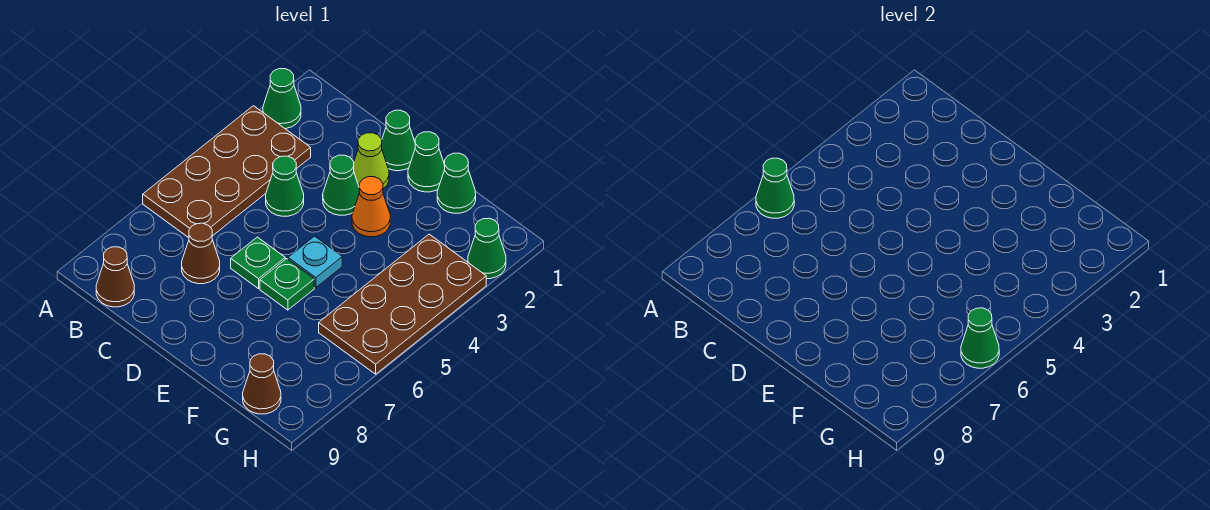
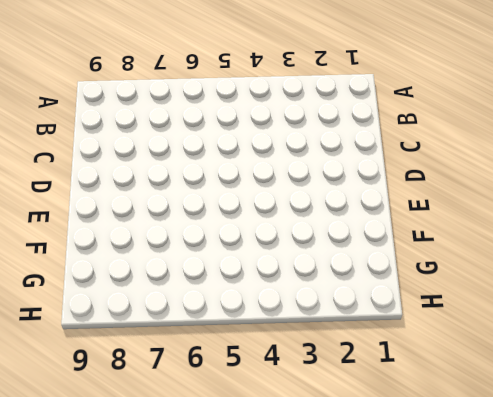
none -> green 1x1 cone [263,69,301,129]
none -> brown 2x4 plate [143,106,311,238]
none -> brown 1x1 cone [96,247,134,307]

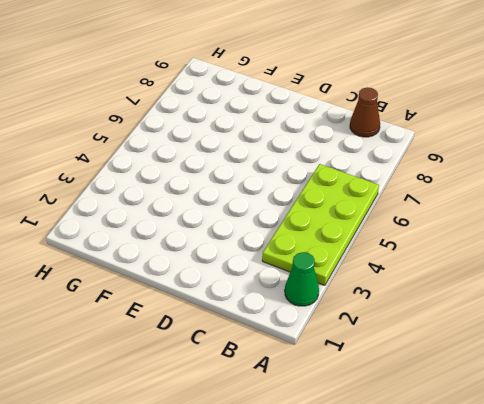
lime 2x4 plate [262,164,379,285] -> brown 2x4 plate [143,106,311,238]
none -> green 1x1 cone [266,156,304,216]
none -> brown 1x1 cone [182,223,220,284]
none -> green 1x1 cone [382,110,415,171]

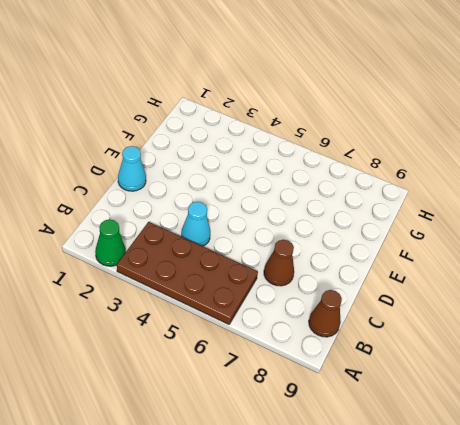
cyan 1x1 cone [181,202,210,246] -> green 1x1 cone [266,156,304,216]
cyan 1x1 cone [118,146,146,191] -> green 1x1 cone [382,110,415,171]
none -> lime 1x1 cone [354,133,389,189]
none -> green 1x1 cone [323,155,359,215]
none -> green 1x1 plate [231,237,285,289]

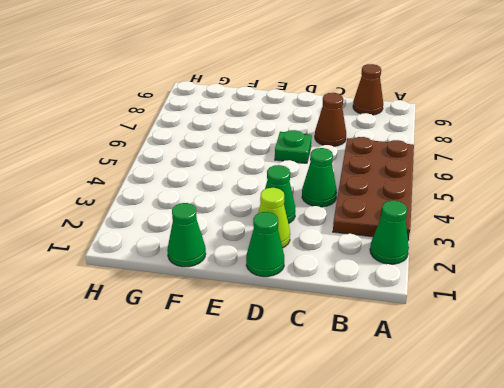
none -> green 1x1 cone [408,132,445,192]
none -> orange 1x1 cone [352,177,390,237]
none -> cyan 1x1 plate [288,236,342,288]

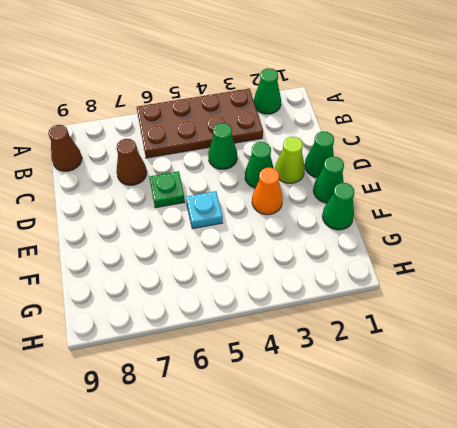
none -> green 1x1 plate [260,259,314,310]
none -> brown 2x4 plate [319,234,486,374]
none -> brown 1x1 cone [243,354,281,414]

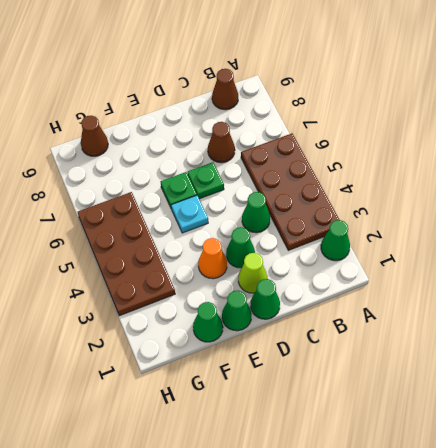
none -> green 1x1 cone [468,218,506,279]
none -> green 1x1 cone [756,158,794,218]
none -> green 1x1 cone [961,308,999,368]

